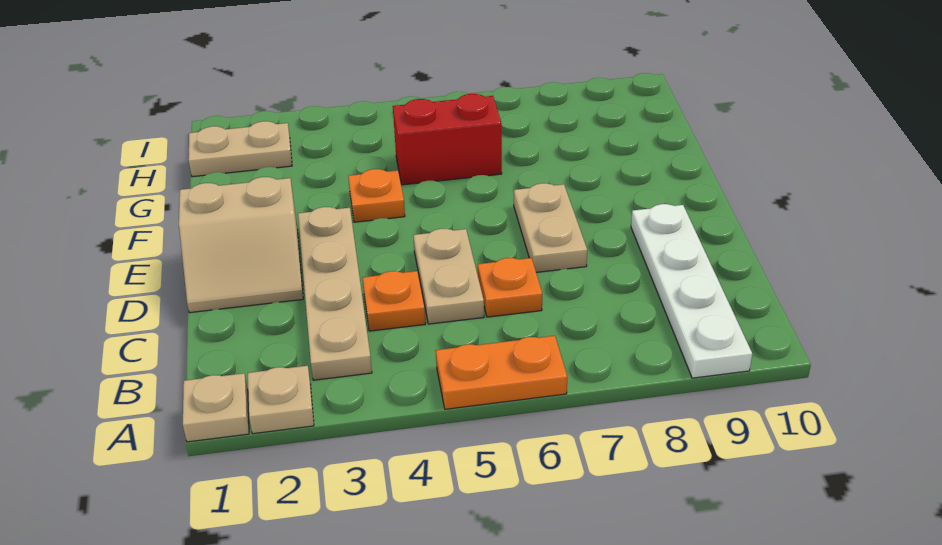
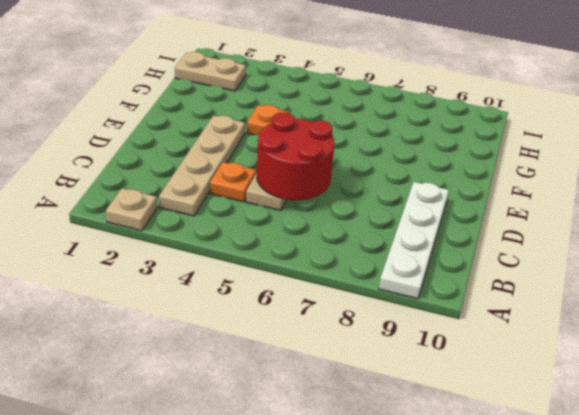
red 2x2 round brick [257,113,334,200] -> none
none -> tan 1x1 plate [183,373,249,442]
none -> orange 1x2 plate [436,336,567,409]
none -> orange 1x1 plate [478,258,542,317]

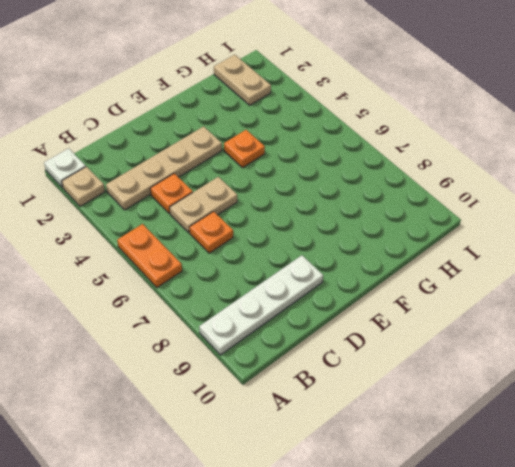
white 1x1 plate [44,148,86,187] -> tan 1x1 plate [183,373,249,442]
none -> tan 2x2 slope [179,177,303,313]
none -> tan 1x2 plate [514,183,587,272]
none -> red 1x2 brick [393,94,502,185]

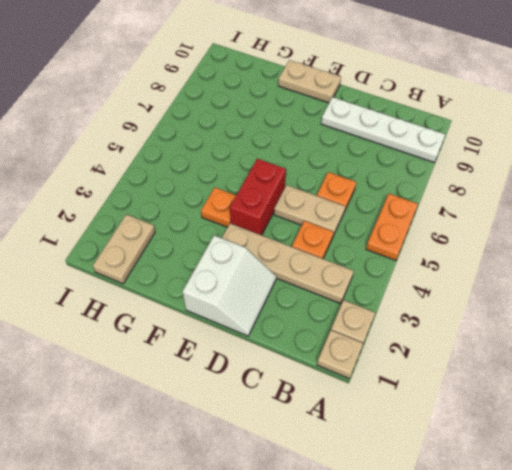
white 2x2 slope [182,235,276,336] -> tan 2x2 slope [179,177,303,313]
red 1x2 brick [230,159,286,235] -> red 1x2 brick moved to [393,94,502,185]
tan 1x2 plate [278,60,341,103] -> tan 1x2 plate moved to [514,183,587,272]

